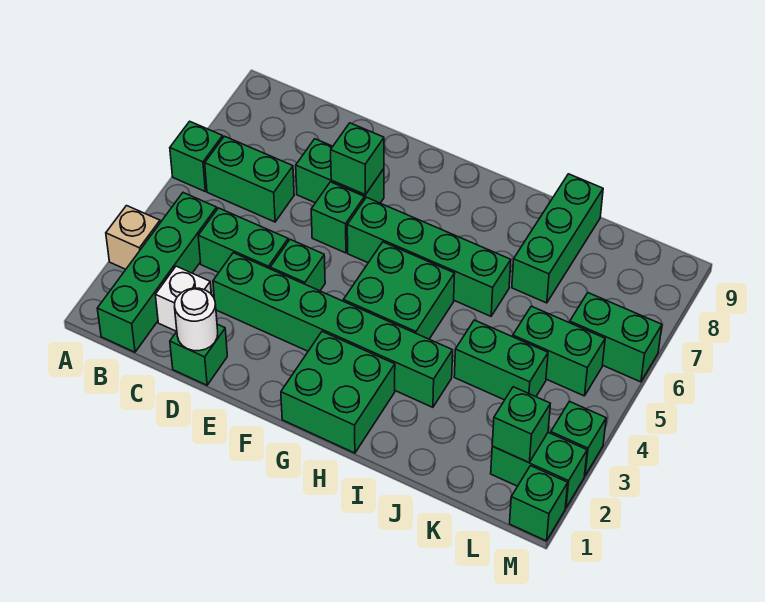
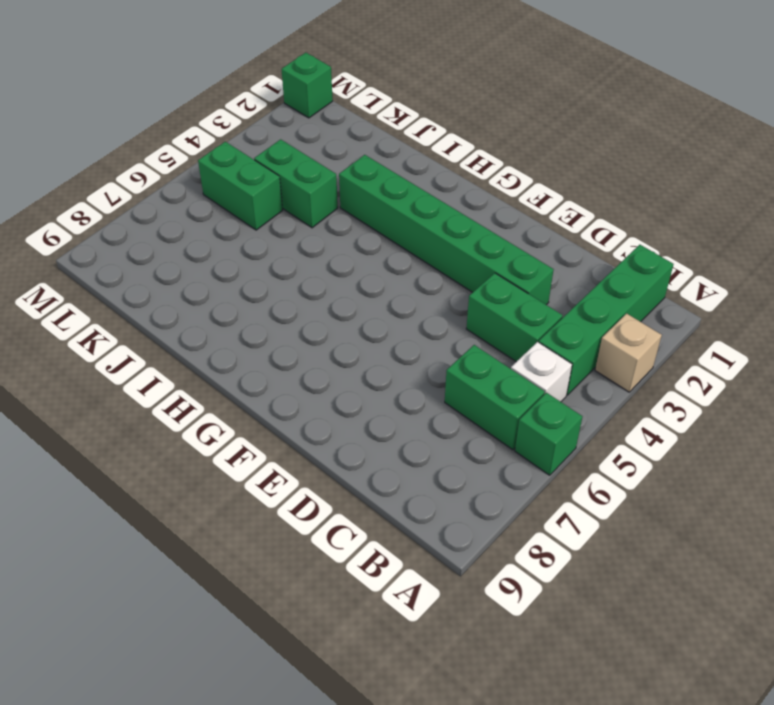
white 1x1 brick [511,342,572,402] -> white 1x1 brick moved to [155,266,211,331]
none -> green 1x1 brick [170,324,227,385]
none -> green 1x2 brick [296,139,384,203]
none -> green 1x1 brick [270,239,325,291]

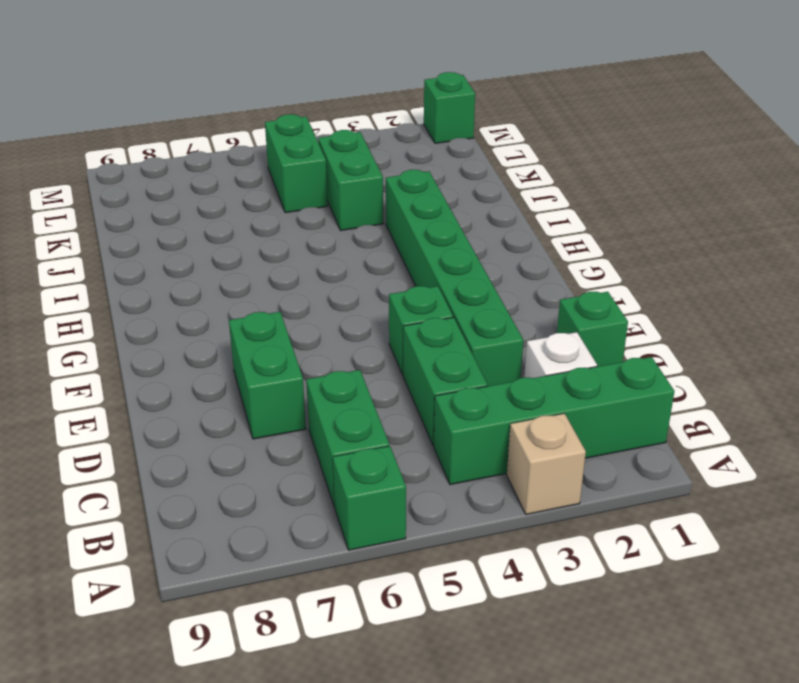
none -> green 1x1 brick [311,182,365,253]
none -> green 1x4 brick [347,197,511,316]
none -> green 2x2 brick [281,332,395,453]

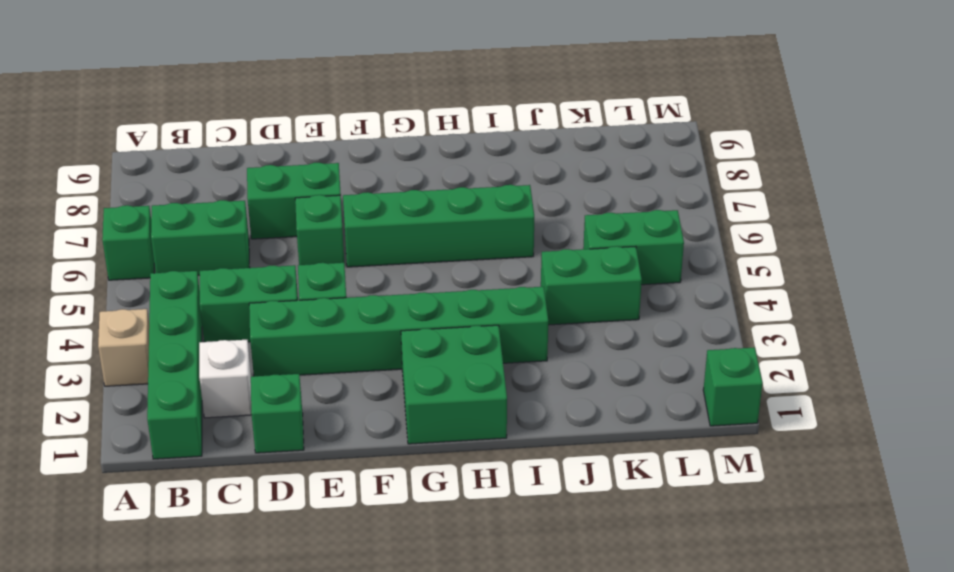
none -> green 2x2 brick [343,242,455,339]
none -> green 1x3 brick [512,174,603,303]
none -> green 1x2 brick [491,432,587,508]

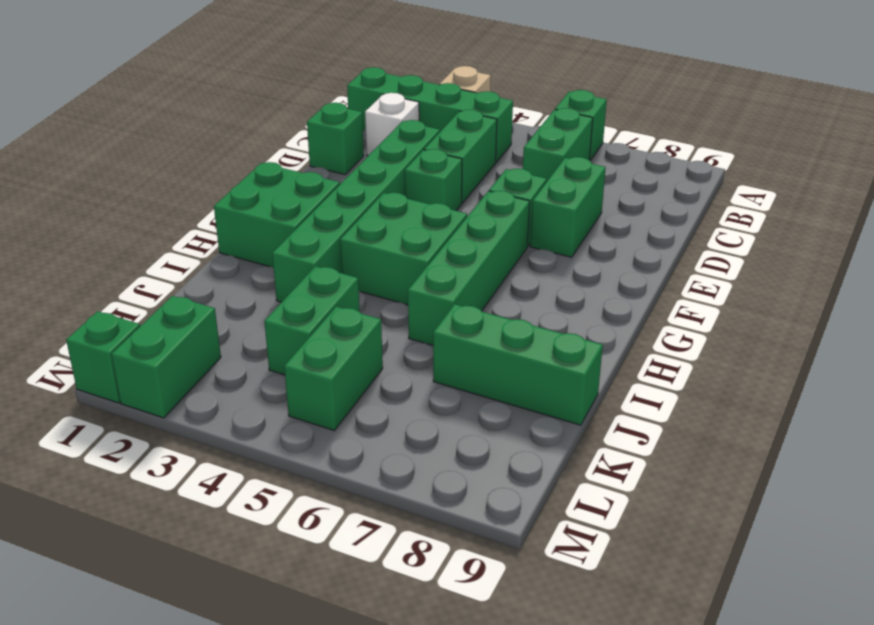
none -> green 1x2 brick [569,293,662,382]
none -> green 1x1 brick [551,401,606,475]
none -> white 1x1 round brick [175,288,218,351]

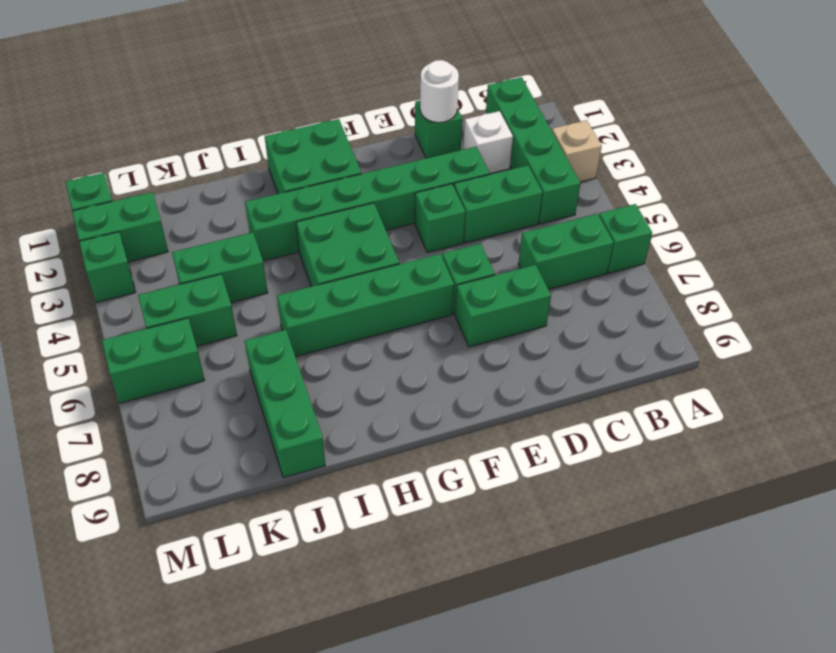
none -> green 1x1 brick [331,123,384,195]
none -> green 1x1 brick [492,387,550,463]

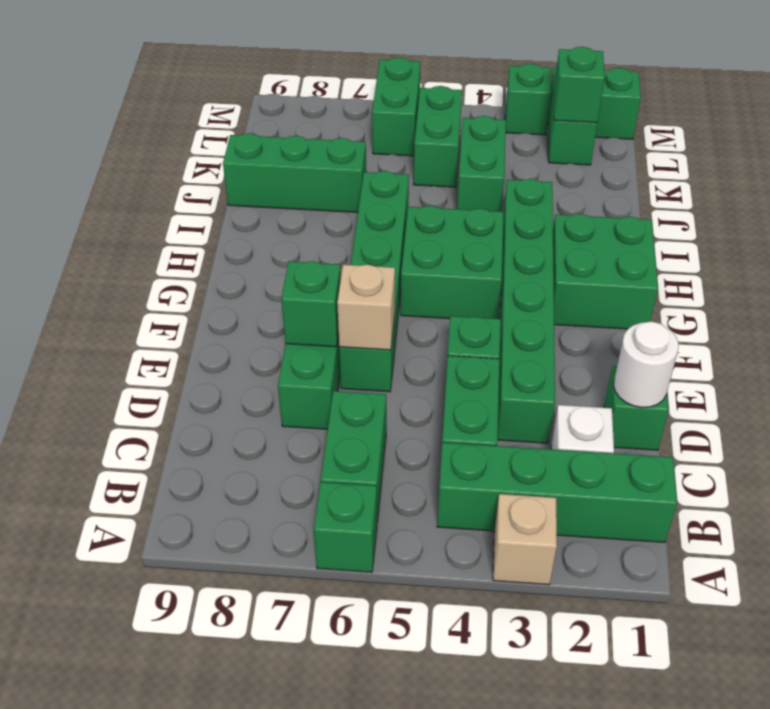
tan 1x1 brick [337,265,395,350] -> none

